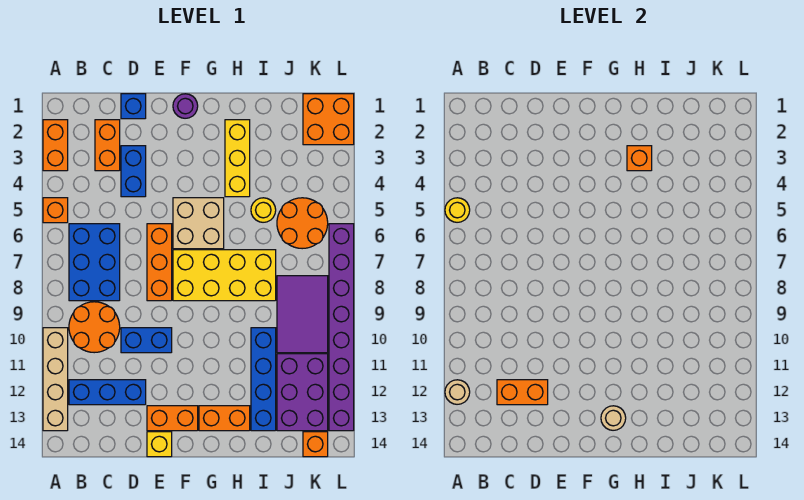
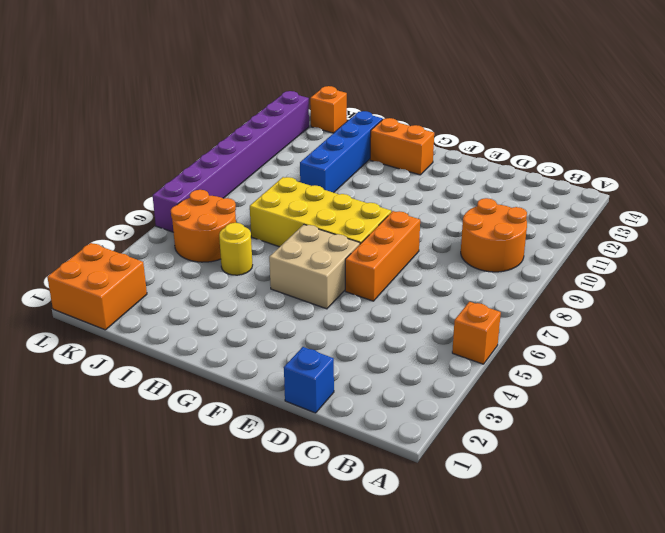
none -> orange 1x2 brick [43,120,68,171]
none -> tan 1x4 brick [43,328,68,431]
none -> blue 2x3 brick [69,224,120,301]
none -> blue 1x3 brick [69,380,146,405]

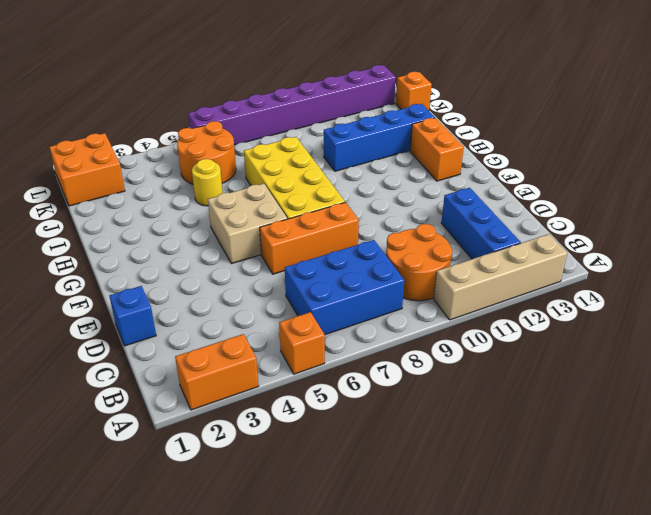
none -> orange 1x2 brick [95,120,120,171]
none -> blue 1x2 brick [121,146,146,197]
none -> blue 1x2 brick [121,328,172,353]
none -> orange 1x2 brick [147,406,198,431]

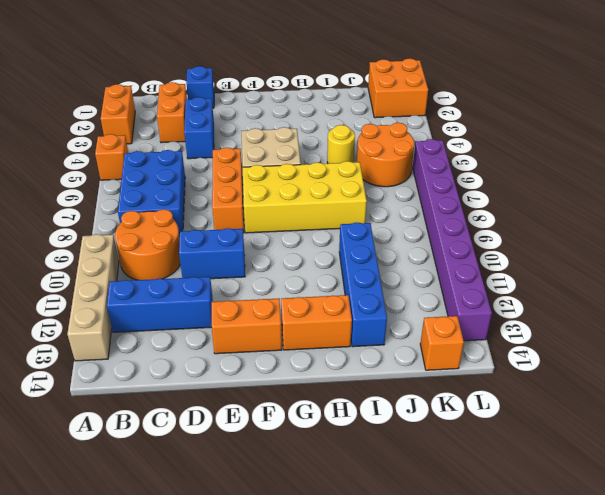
none -> yellow 1x1 brick [147,432,172,457]
none -> purple 1x1 round brick [173,94,198,118]
none -> yellow 1x3 brick [225,120,250,197]
none -> purple 2x3 tile [277,276,328,353]

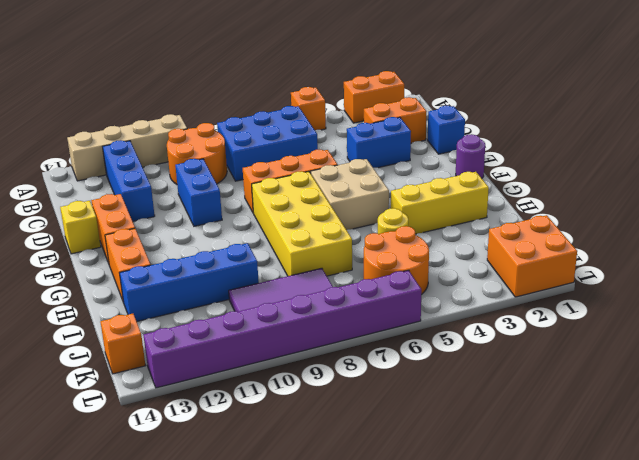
none -> purple 2x3 brick [277,354,328,431]
none -> yellow 1x1 round brick [445,198,470,222]
none -> tan 1x1 round brick [445,380,470,404]
none -> orange 1x2 brick [497,380,548,405]

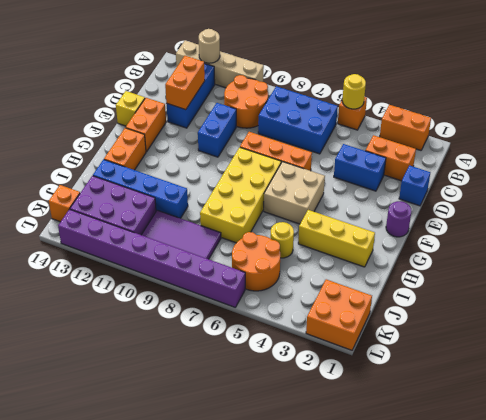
none -> tan 1x1 round brick [601,406,626,430]
none -> orange 1x1 brick [627,146,652,171]

